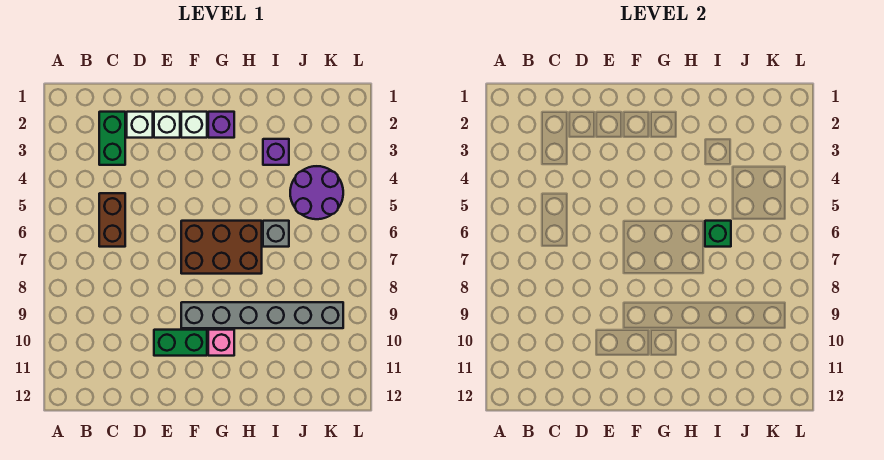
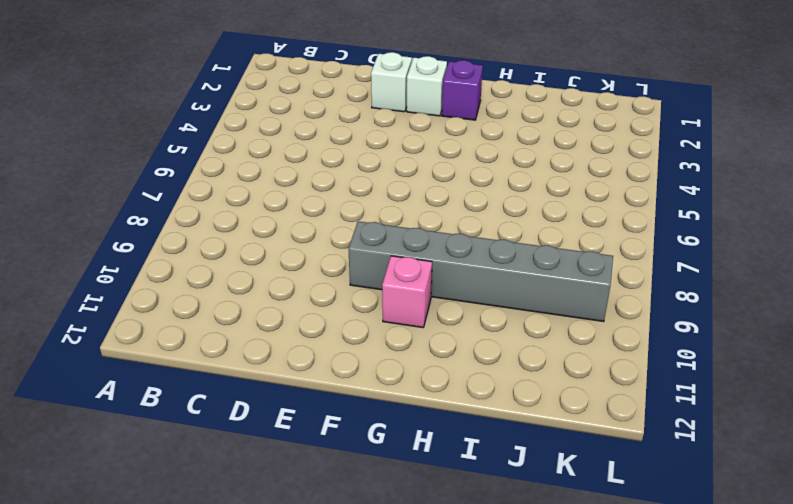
none -> green 1x2 brick [99,112,125,165]
none -> brown 1x2 brick [99,193,125,247]
none -> white 1x1 brick [127,112,153,138]

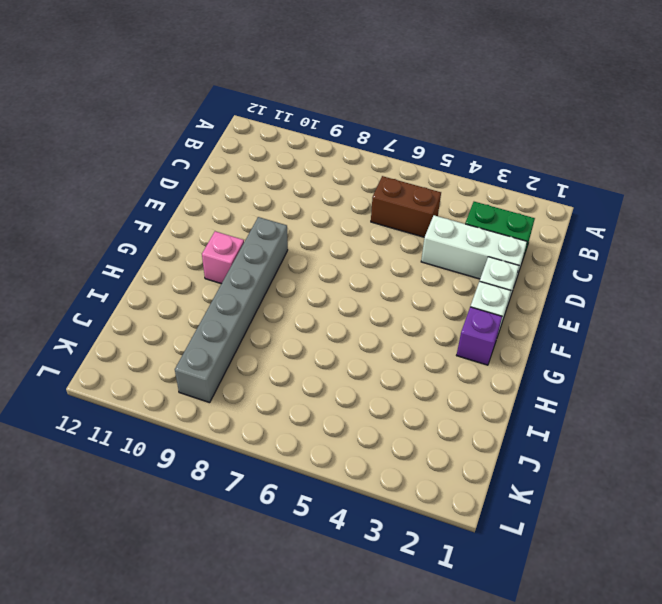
white 1x3 brick [421,215,527,285] -> white 1x1 brick [127,112,153,138]
none -> green 1x2 brick [154,330,207,356]
none -> brown 2x3 brick [181,221,262,274]
none -> purple 1x1 brick [263,139,289,165]

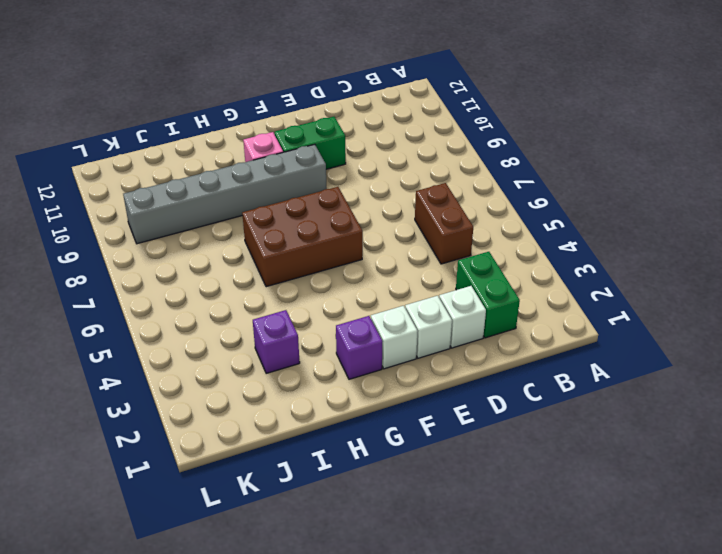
none -> grey 1x1 brick [263,221,289,247]
none -> purple 2x2 round brick [290,166,343,219]
none -> green 1x1 brick [705,221,731,247]

